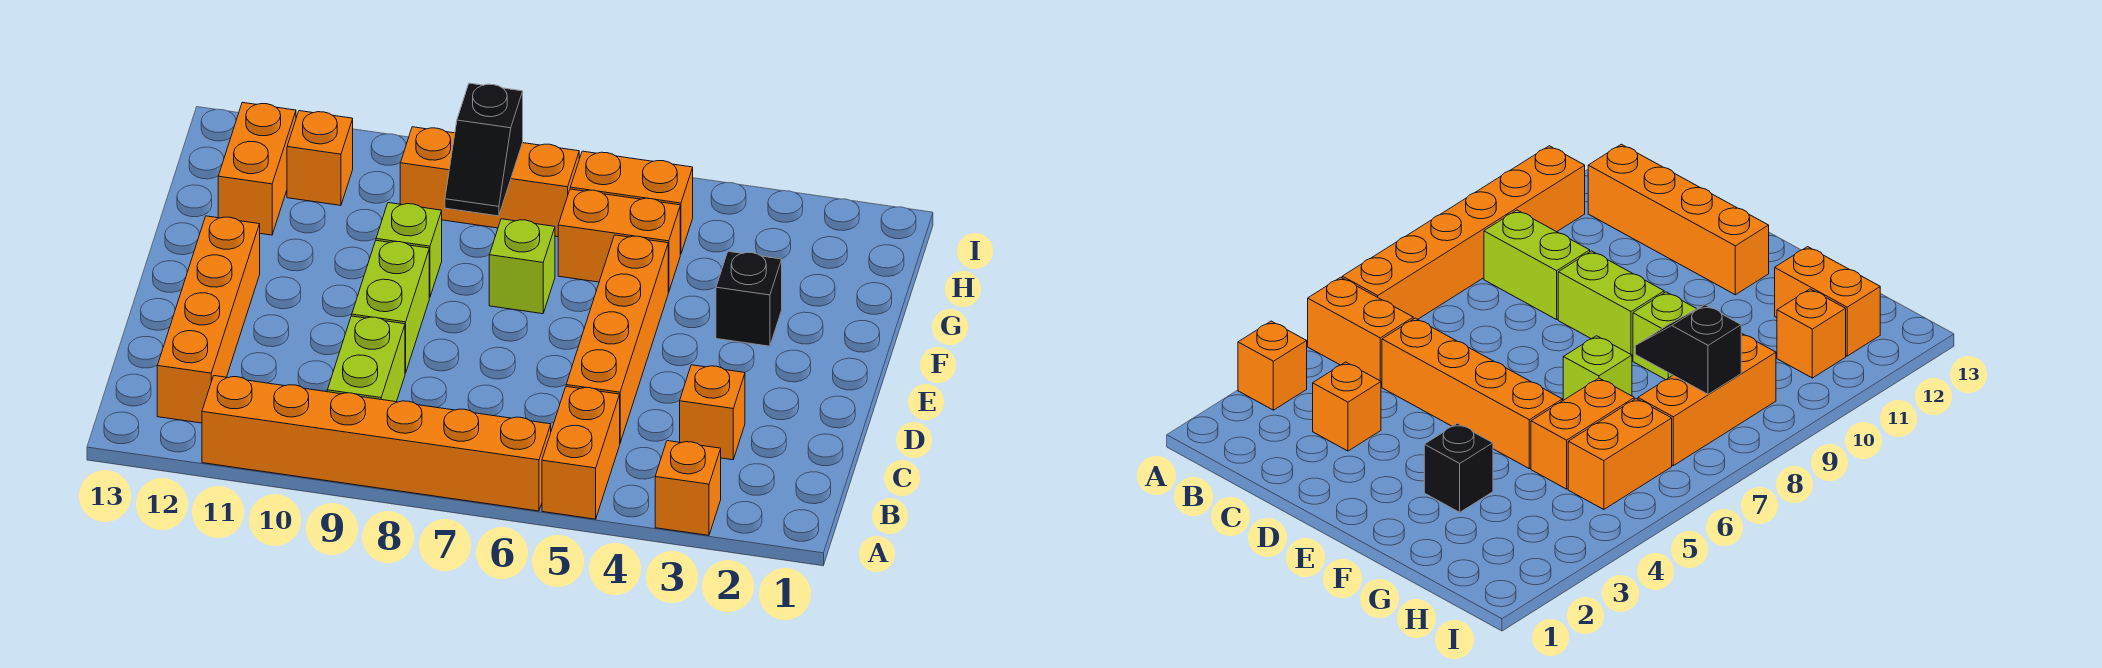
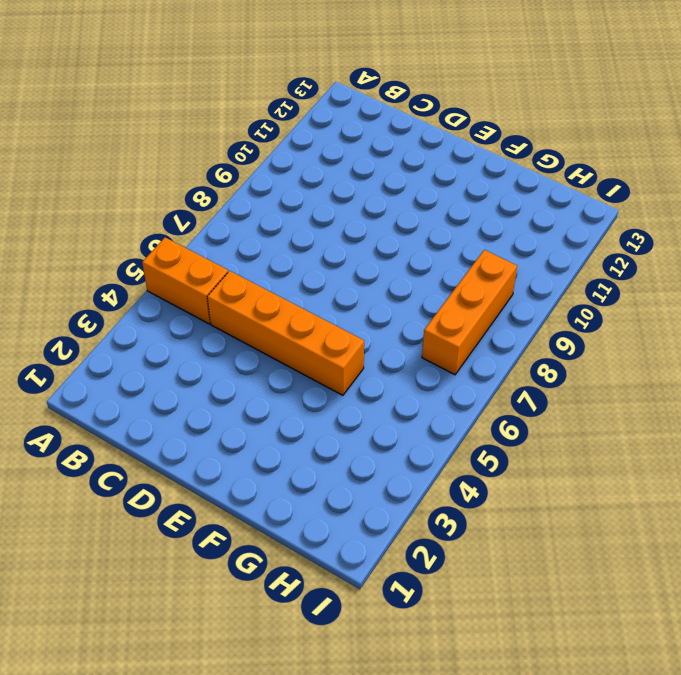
none -> orange 1x1 brick [655,441,721,535]
none -> orange 1x6 brick [202,376,551,511]
none -> lime 1x2 brick [327,316,405,402]

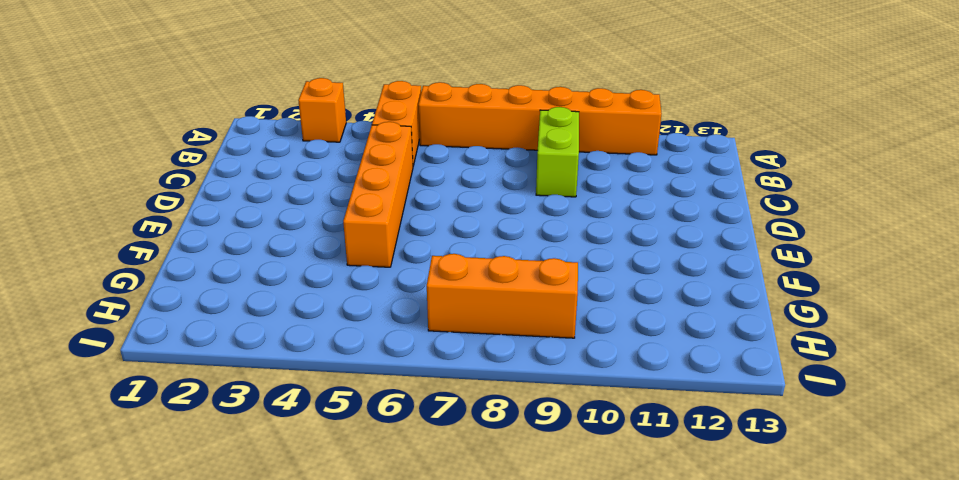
none -> orange 1x4 brick [157,216,260,423]
none -> orange 1x1 brick [680,365,745,460]
none -> lime 1x2 brick [352,240,429,373]

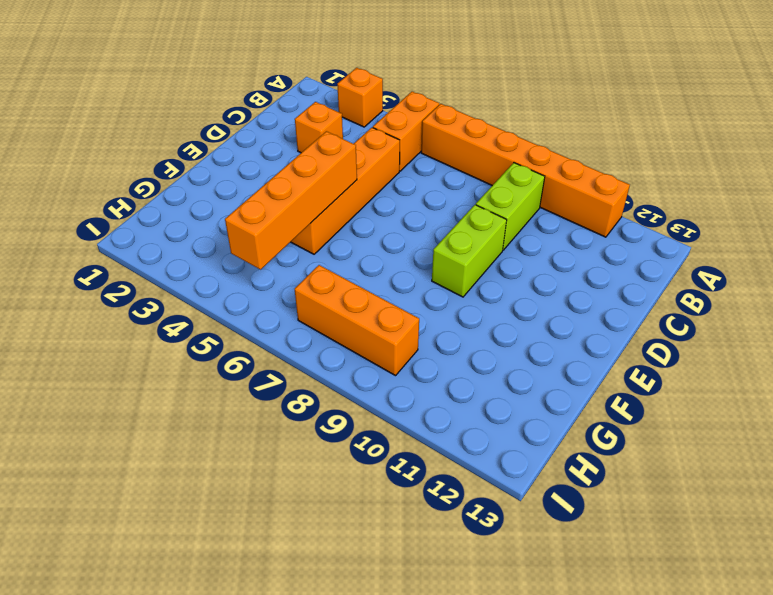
orange 1x4 brick [225,131,357,269] -> orange 1x4 brick moved to [157,216,260,423]
none -> black 1x1 brick [716,251,782,346]
none -> lime 1x1 brick [489,219,555,314]
none -> lime 1x1 brick [376,203,442,297]

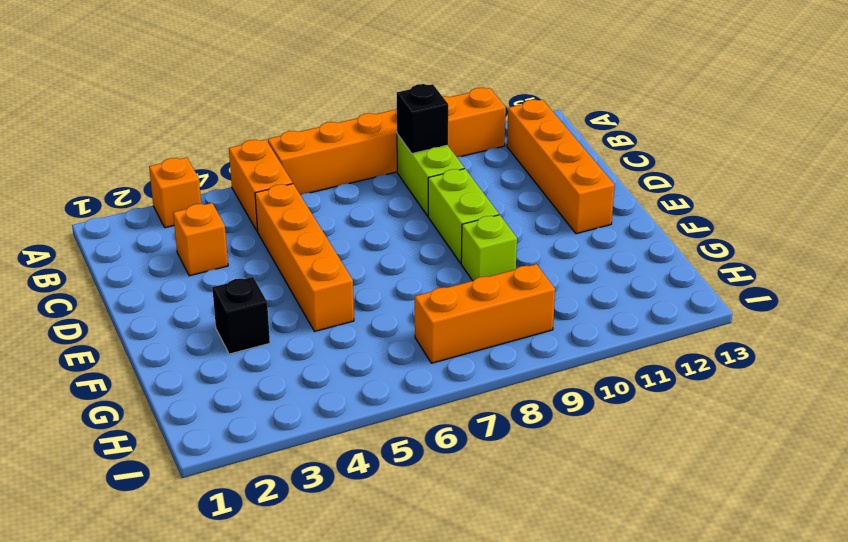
black 1x1 brick [397,84,448,154] -> none
none -> lime 1x1 brick [489,219,555,314]
none -> orange 1x2 brick [558,189,680,292]
none -> orange 1x2 brick [218,102,296,235]

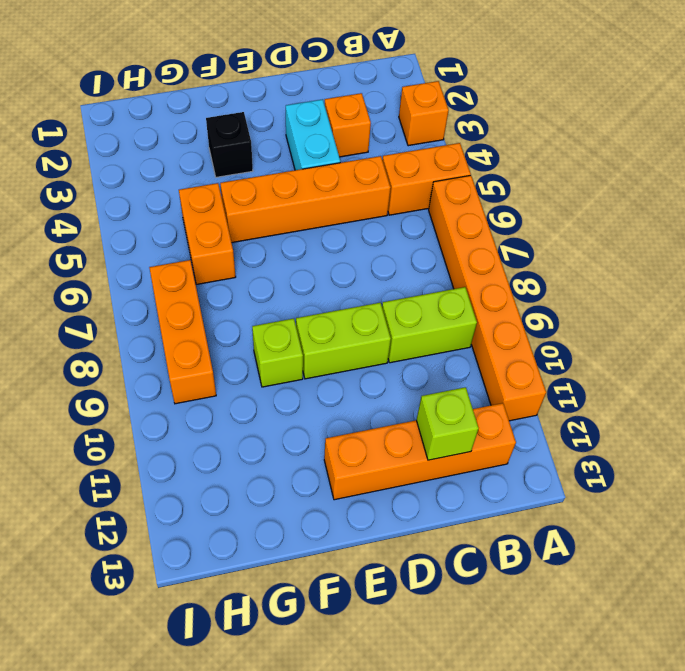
lime 1x1 brick [417,387,479,460] -> lime 1x1 brick moved to [489,219,555,314]
cyan 1x2 brick [286,99,340,170] -> none
none -> orange 1x2 brick [218,102,296,235]
none -> orange 1x2 brick [570,151,693,254]
none -> orange 1x1 brick [287,111,353,205]

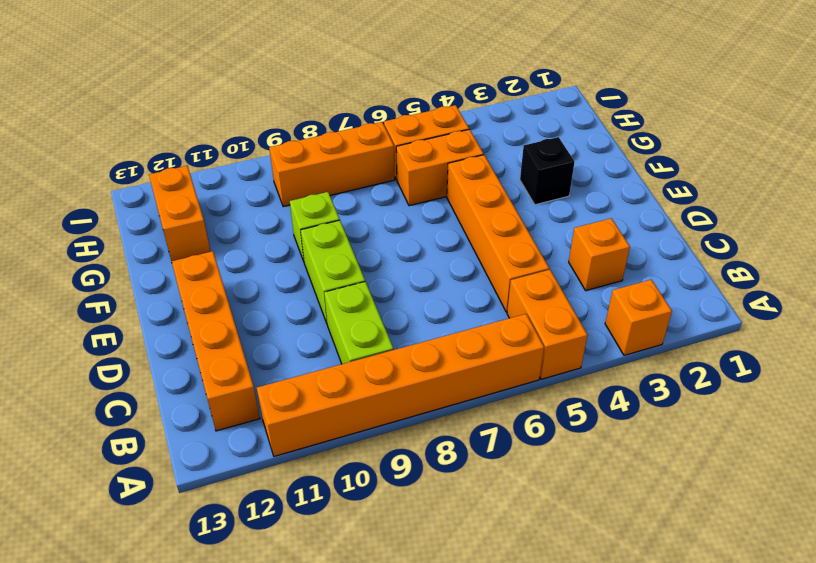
none -> lime 1x1 brick [489,219,555,314]
none -> orange 1x1 brick [287,111,353,205]
none -> black 1x2 slope [445,83,523,216]

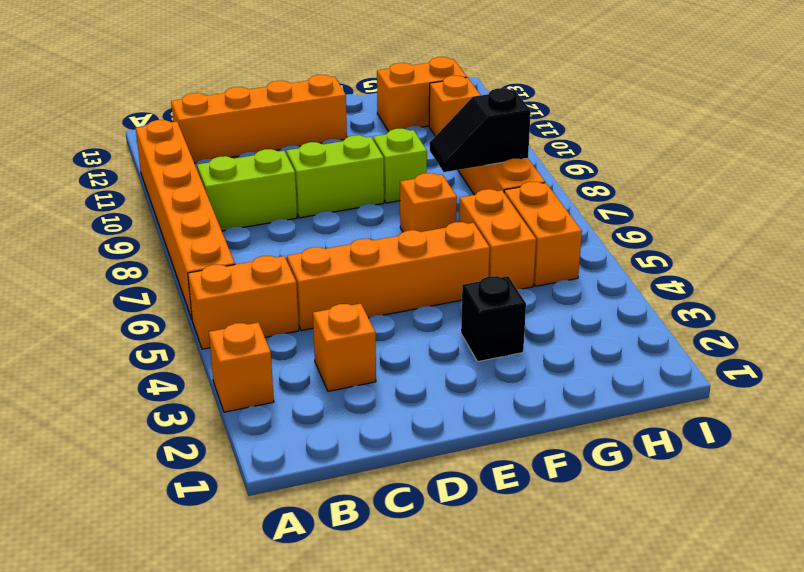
orange 1x1 brick [400,173,457,232] -> lime 1x1 brick [489,219,555,314]

